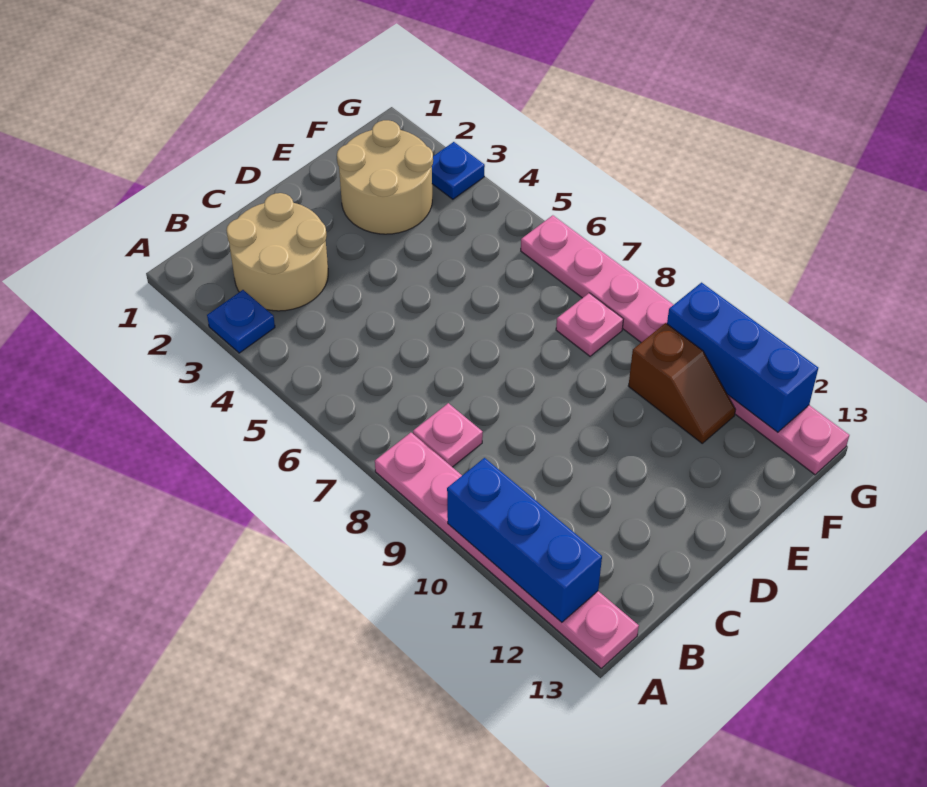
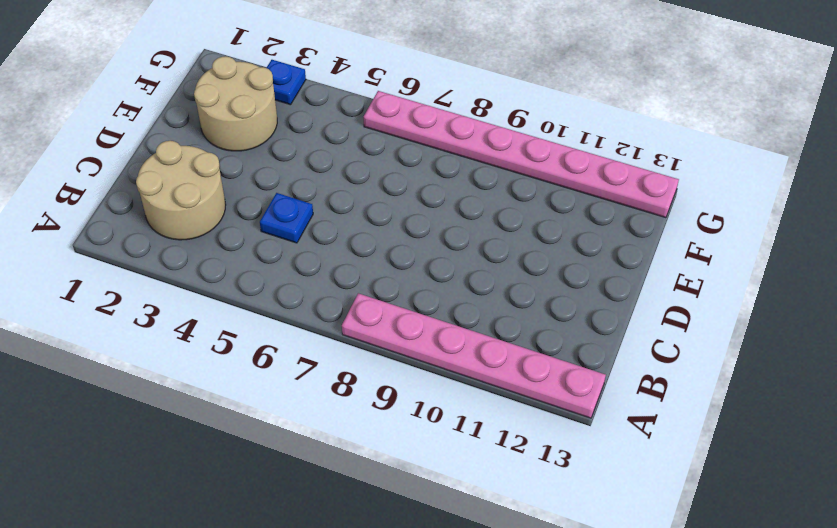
blue 1x1 plate [260,193,313,243] -> blue 1x1 plate moved to [207,290,275,353]
none -> pink 1x1 plate [413,403,483,467]
none -> pink 1x1 plate [556,293,623,356]

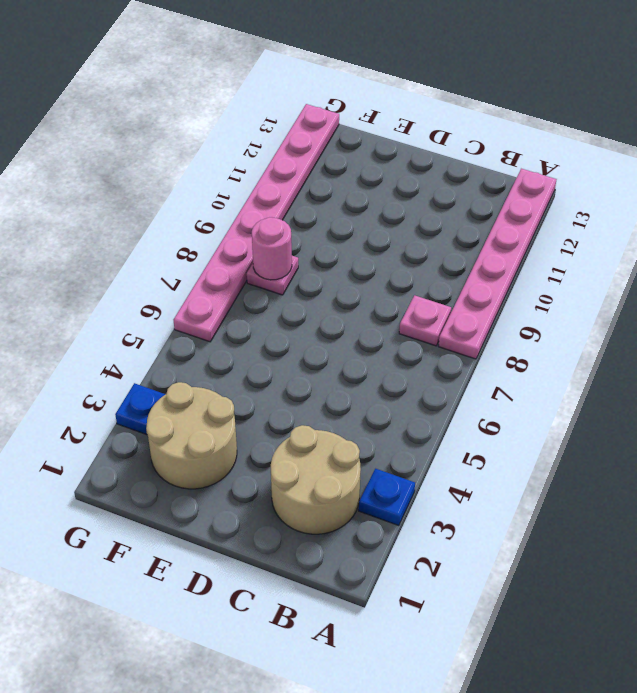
pink 1x1 round brick [252,217,292,280] -> none
none -> brown 1x2 slope [628,323,736,443]
none -> blue 1x3 brick [447,458,602,622]

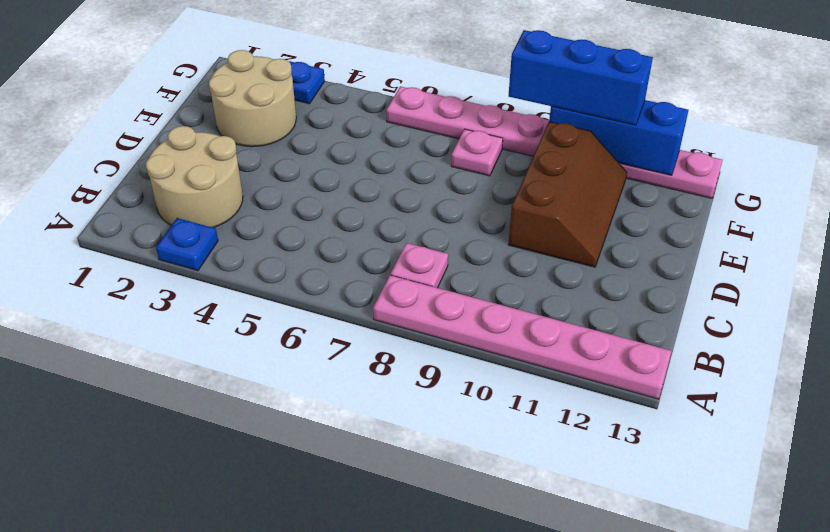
brown 2x3 slope [508,122,627,267] -> brown 1x2 slope [628,323,736,443]
blue 1x3 brick [509,30,653,125] -> blue 1x3 brick moved to [447,458,602,622]

